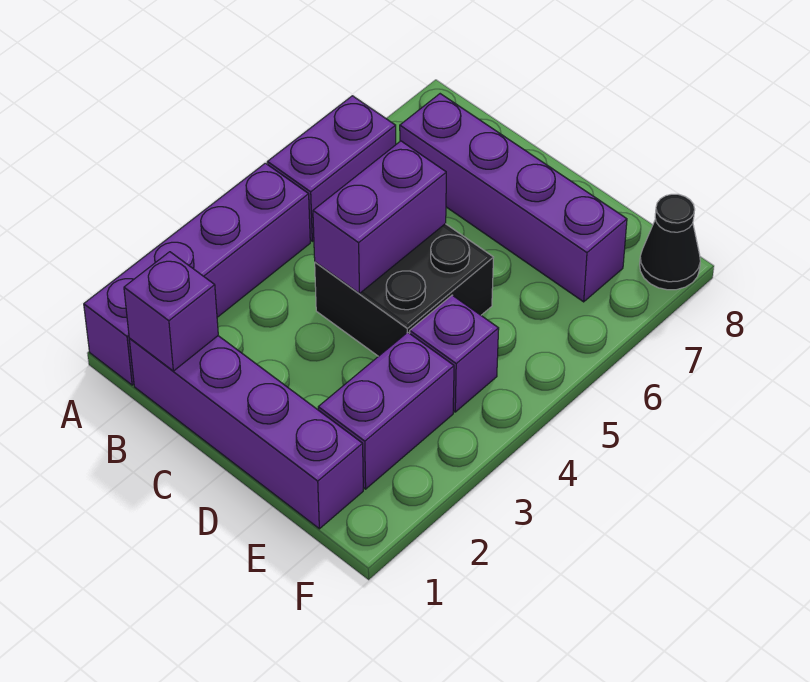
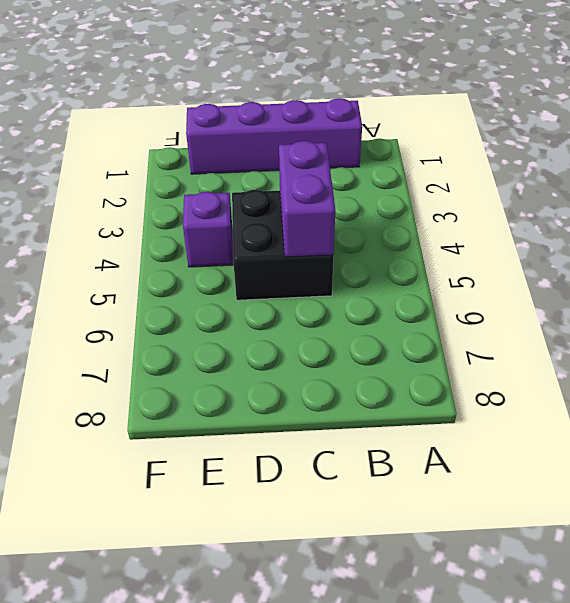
none -> purple 1x4 brick [84,163,310,385]
none -> purple 1x2 brick [267,96,396,241]

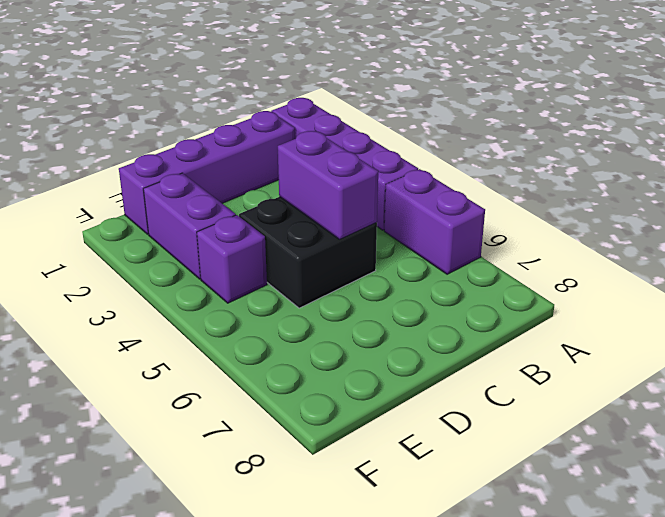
none -> purple 1x4 brick [400,94,627,302]
none -> black 1x1 cone [640,194,700,290]

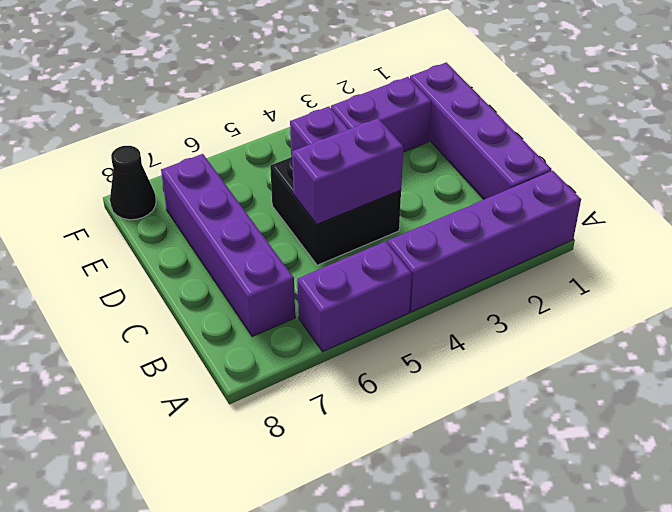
none -> purple 1x1 brick [124,252,218,371]

